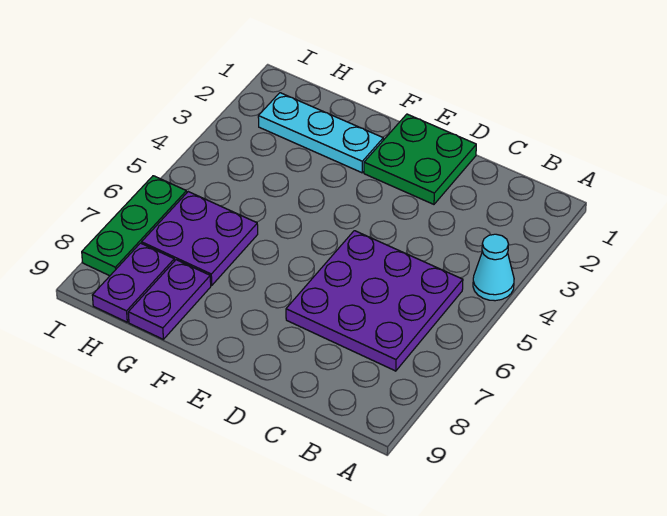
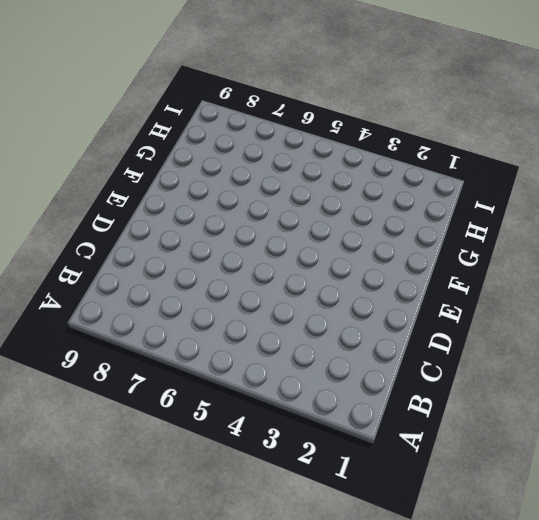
none -> cyan 1x1 cone [473,234,514,301]
none -> purple 3x3 plate [286,231,463,371]

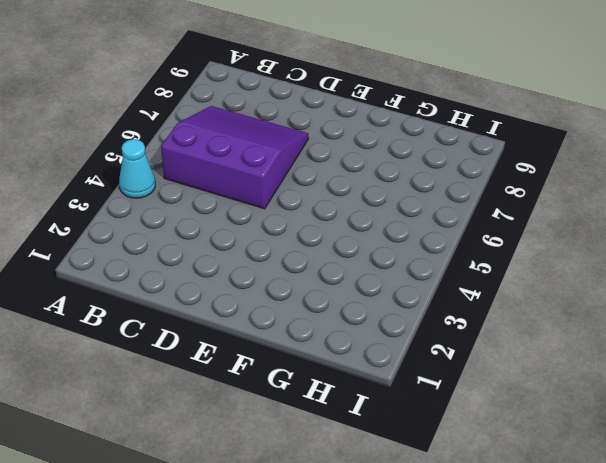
purple 3x3 slope [161,106,308,209] -> purple 3x3 plate [286,231,463,371]
none -> green 2x2 plate [364,114,476,204]
none -> cyan 1x3 plate [258,93,383,173]

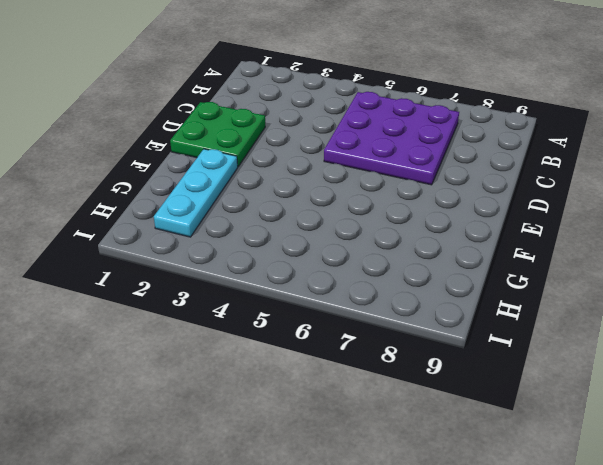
none -> cyan 1x1 cone [473,234,514,301]
none -> purple 2x2 plate [142,192,258,285]

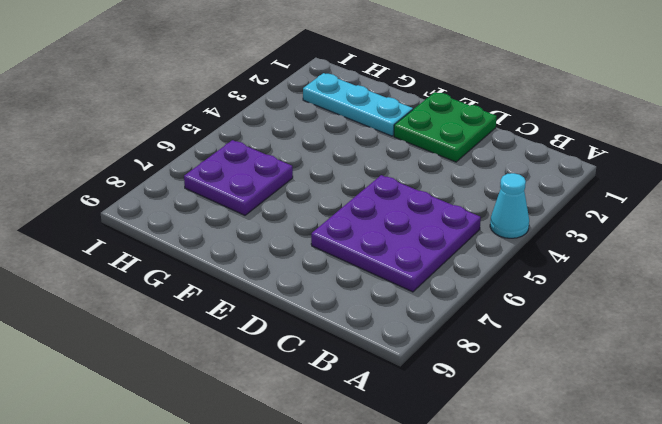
none -> purple 1x2 plate [128,260,211,339]
none -> purple 1x2 plate [92,243,174,322]

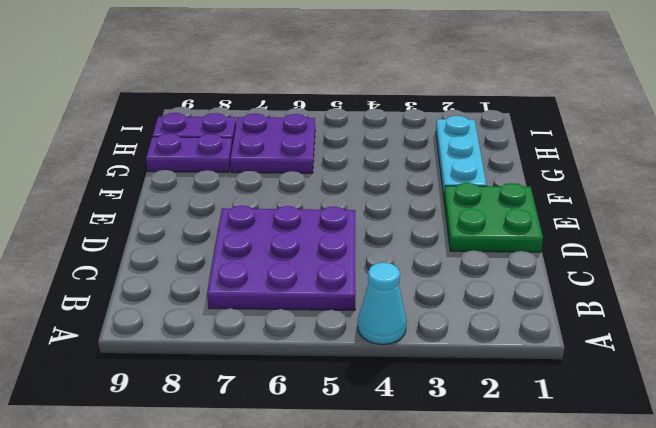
none -> green 1x3 plate [82,176,187,276]

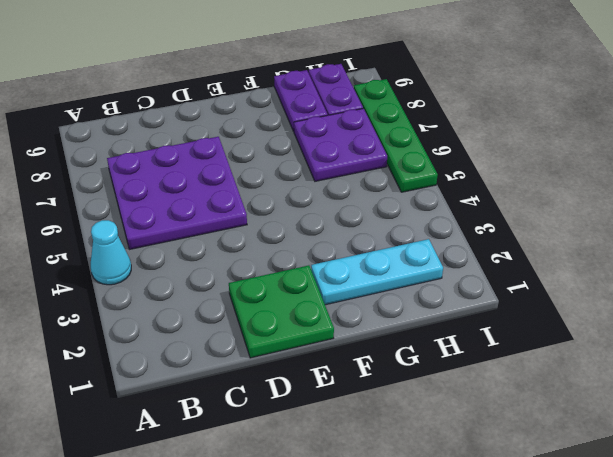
green 1x4 plate [354,79,438,192] -> green 1x3 plate [82,176,187,276]

